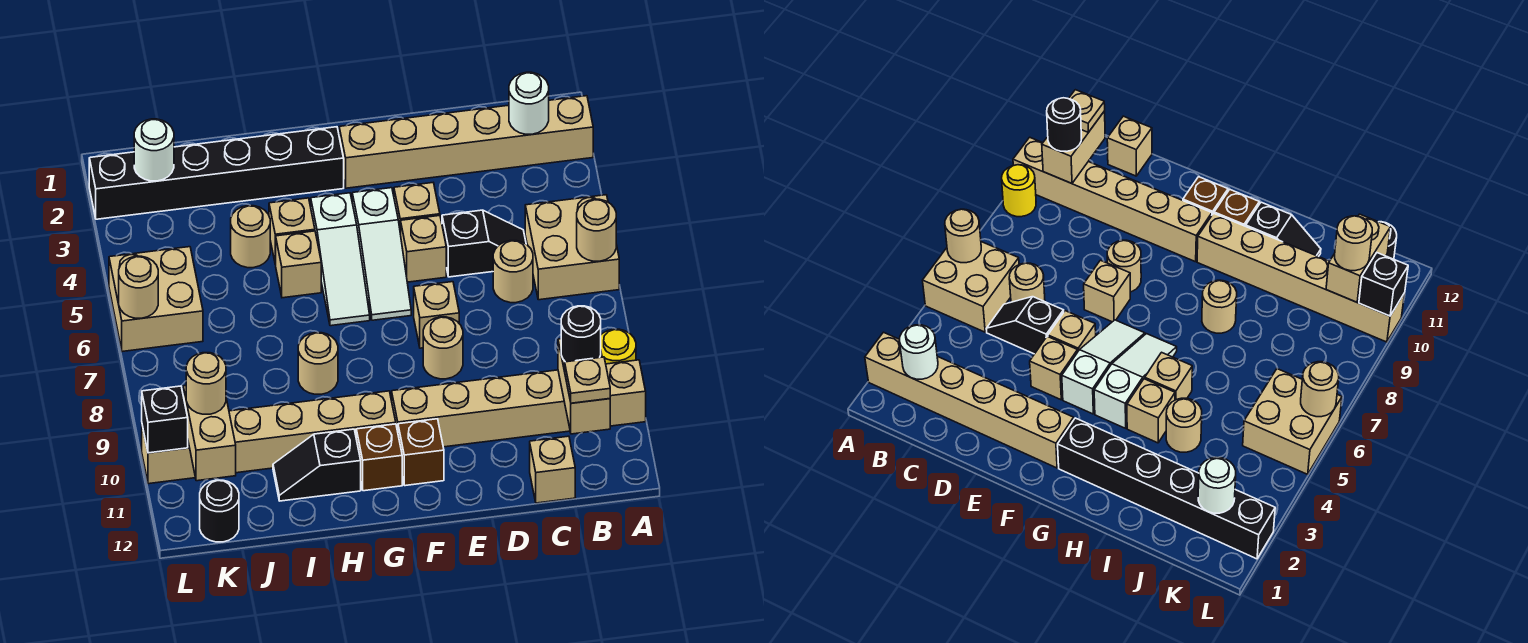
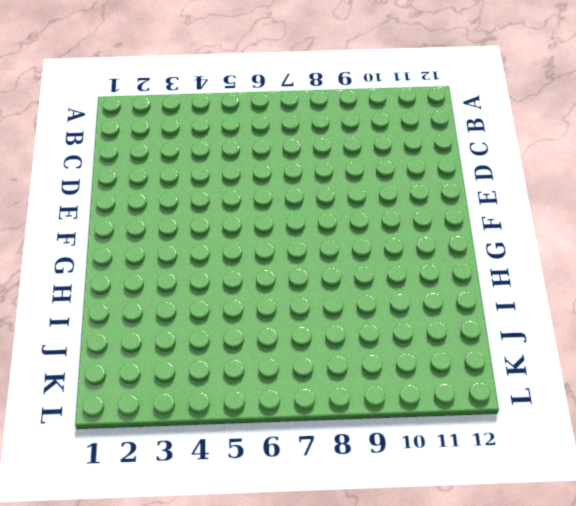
none -> tan 1x6 brick [339,96,593,188]
none -> tan 2x2 brick [525,195,619,300]
none -> yellow 1x1 round brick [601,329,636,364]
none -> tan 1x6 brick [392,360,646,447]

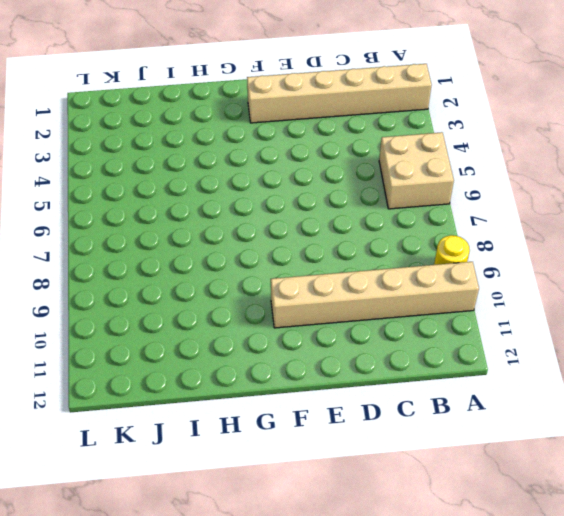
none -> black 1x2 slope [442,210,526,277]
none -> tan 1x1 round brick [493,241,533,303]
none -> tan 1x1 brick [530,436,575,503]
none -> tan 1x1 brick [394,183,440,234]

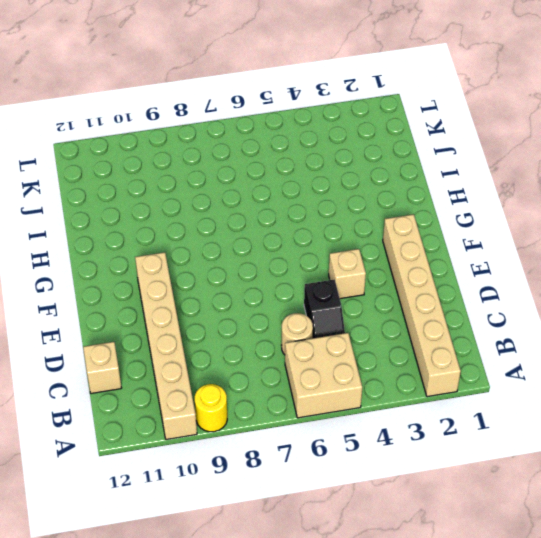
none -> tan 1x1 brick [401,216,446,282]
none -> tan 1x1 brick [414,282,459,348]
none -> tan 1x1 round brick [423,317,463,379]
none -> white 1x3 slope [352,188,411,320]

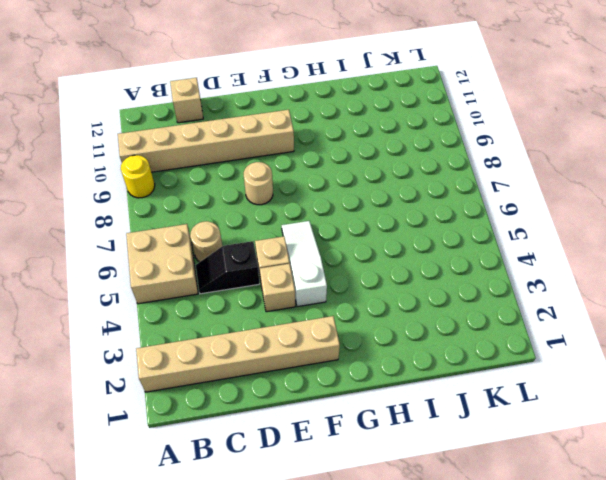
none -> tan 1x1 brick [414,282,459,348]
none -> brown 1x1 brick [398,419,444,486]
none -> black 1x6 brick [89,127,344,219]
none -> white 1x3 slope [311,193,370,326]

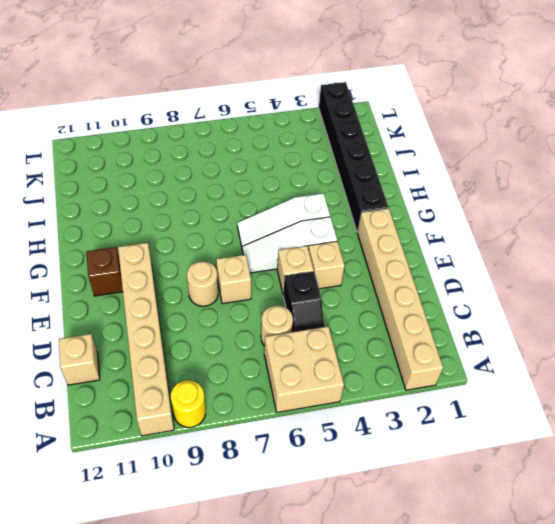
none -> tan 1x6 brick [142,391,396,484]
none -> brown 1x1 brick [356,424,402,491]
none -> tan 1x1 brick [269,198,315,264]
none -> tan 1x1 brick [275,231,321,298]

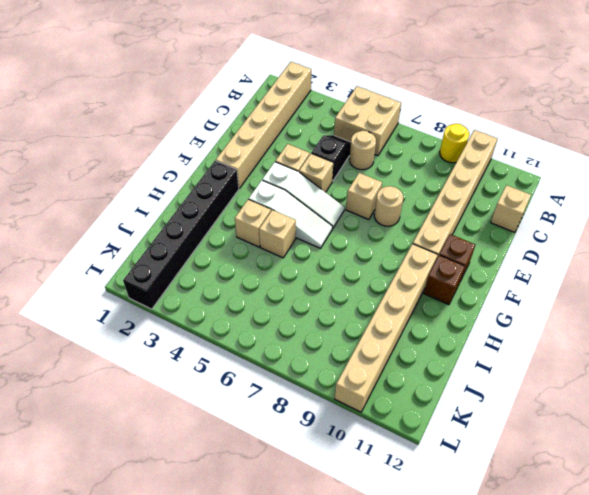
none -> tan 1x1 round brick [298,333,338,394]
none -> black 1x2 slope [273,429,361,501]
none -> tan 1x1 round brick [231,206,270,268]
none -> tan 2x2 brick [109,247,203,352]

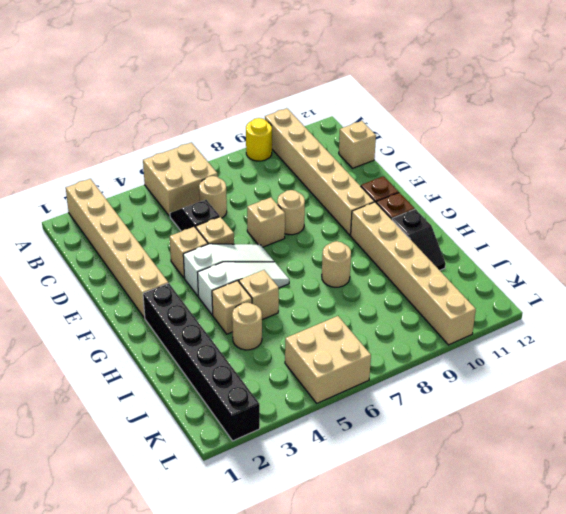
none -> black 1x1 round brick [200,480,239,542]
none -> tan 1x1 round brick [577,199,616,261]
none -> white 1x1 round brick [509,72,549,134]
none -> tan 1x2 brick [558,339,610,434]

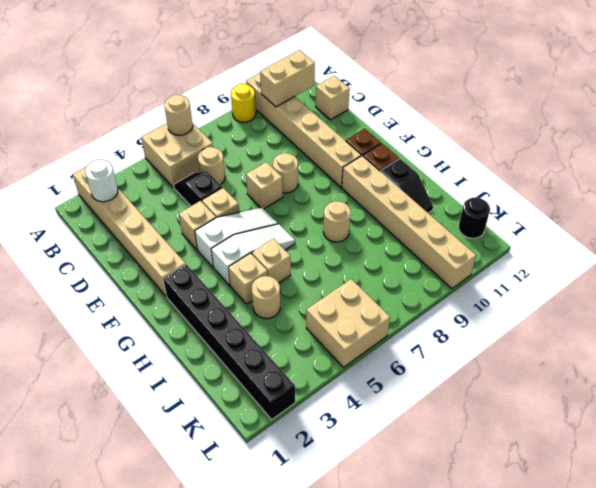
none -> white 1x1 round brick [134,119,174,181]
none -> tan 1x2 brick [183,386,236,481]
none -> tan 1x1 round brick [119,256,158,318]
none -> black 1x1 brick [142,386,188,453]

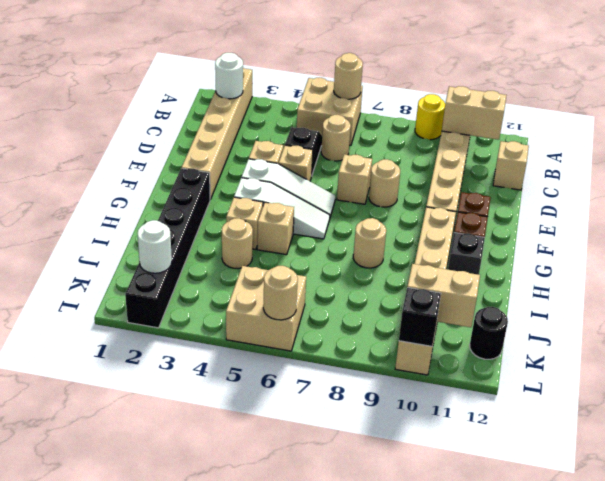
none -> black 1x1 round brick [561,306,601,362]
none -> tan 1x1 plate [565,357,610,403]
none -> tan 1x1 round brick [186,353,226,414]

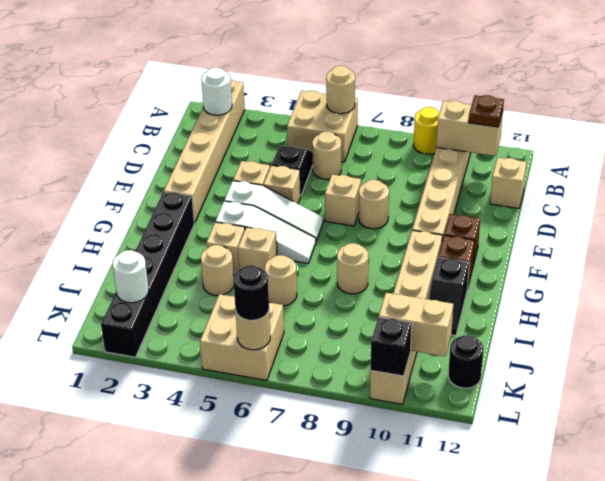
brown 1x1 plate [469,95,504,127] -> tan 1x1 plate [565,357,610,403]
tan 1x1 round brick [265,255,297,306] -> tan 1x1 round brick moved to [186,353,226,414]
black 1x1 round brick [234,265,269,320] -> black 1x1 round brick moved to [561,306,601,362]

